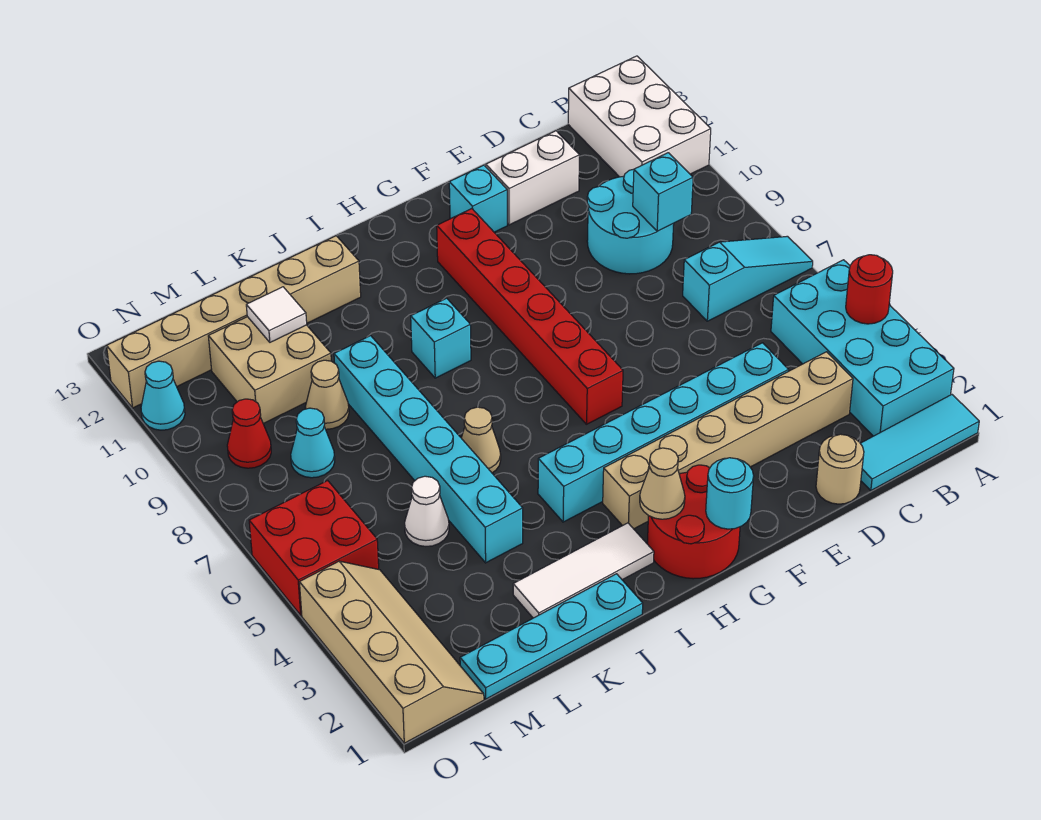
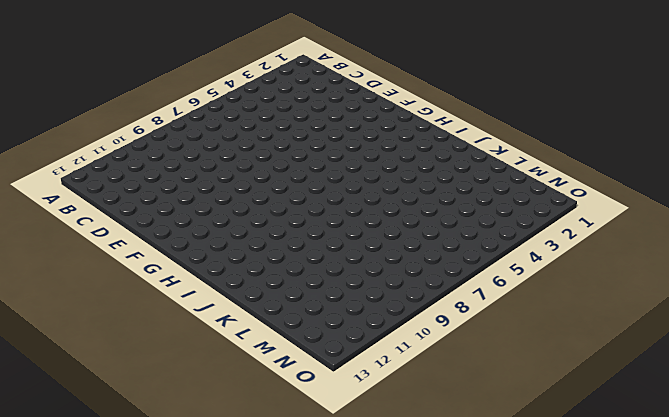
none -> cyan 1x3 tile [860,395,979,491]
none -> cyan 2x4 brick [771,260,954,436]
none -> cyan 1x3 slope [683,236,813,321]
none -> white 2x3 brick [568,56,711,177]

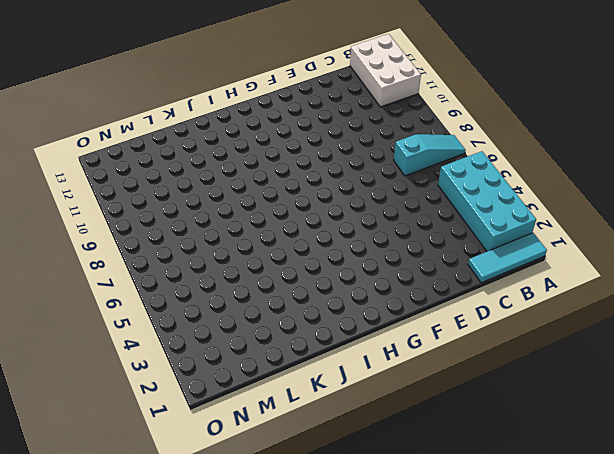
none -> tan 1x6 brick [603,352,853,529]
none -> cyan 2x2 round brick [587,169,674,274]
none -> tan 1x1 round brick [816,434,864,504]
none -> cyan 1x6 brick [538,343,789,522]

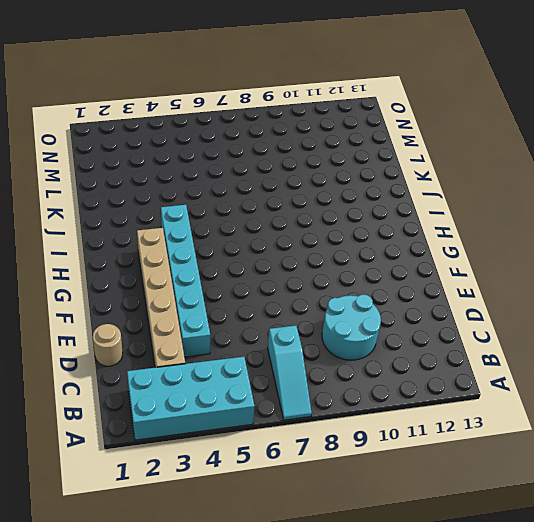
none -> cyan 1x3 tile [860,395,979,491]
none -> white 2x3 brick [568,56,711,177]
none -> white 1x2 brick [486,131,579,225]
none -> cyan 1x1 brick [449,165,507,232]

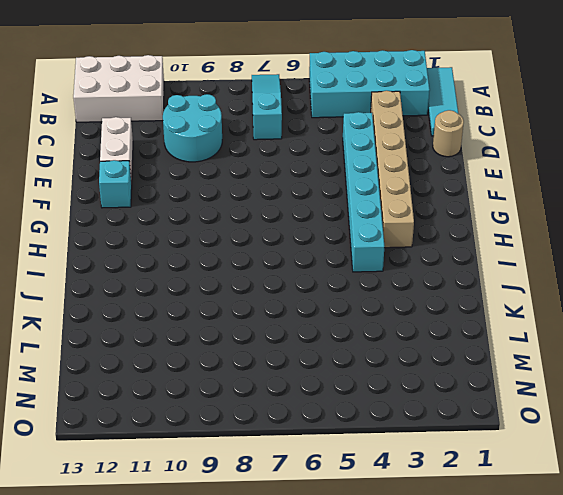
none -> red 2x2 round brick [647,465,740,579]
none -> red 1x6 brick [437,209,623,424]
none -> white 1x3 tile [513,523,654,618]
none -> cyan 1x1 brick [411,298,471,378]

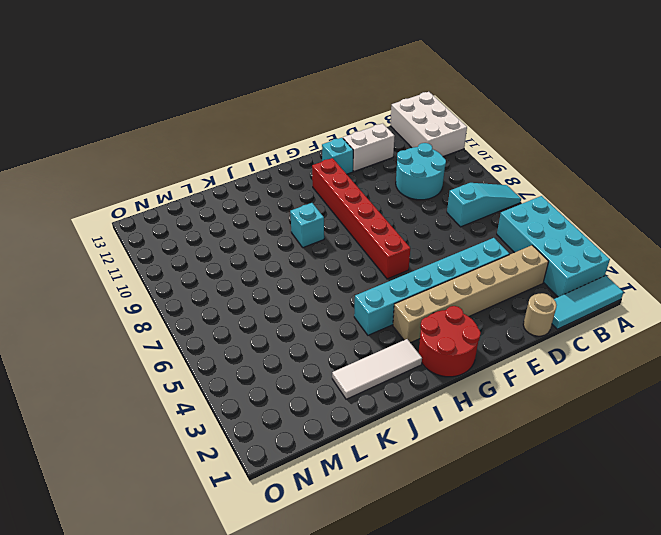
none -> cyan 1x4 plate [460,574,643,699]
none -> tan 1x1 cone [461,407,501,473]
none -> tan 1x6 brick [107,236,361,408]
none -> cyan 1x6 brick [334,336,523,563]

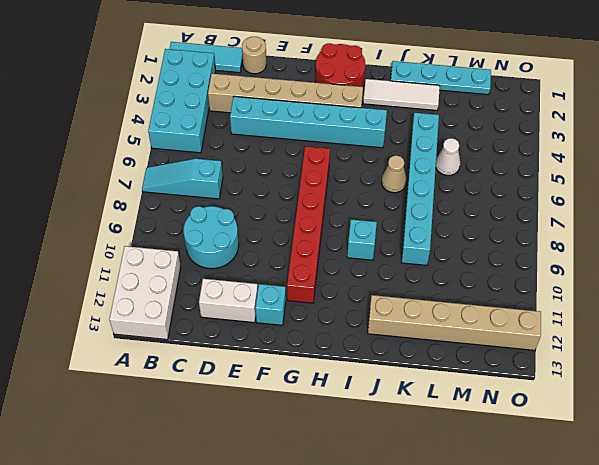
none -> tan 1x1 cone [305,360,349,429]
none -> tan 2x2 brick [208,317,331,424]
none -> cyan 1x1 cone [291,408,335,478]
none -> tan 2x4 slope [299,561,484,743]

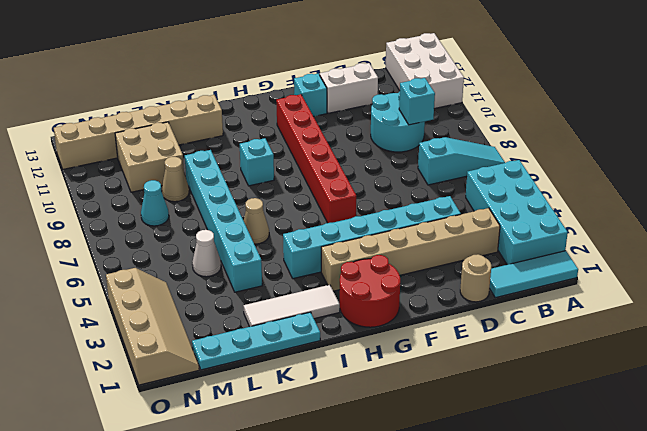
none -> red 2x2 brick [249,480,379,615]
none -> red 1x1 cone [227,399,271,468]
none -> cyan 1x1 cone [141,361,185,430]
none -> red 1x1 round brick [846,255,893,324]

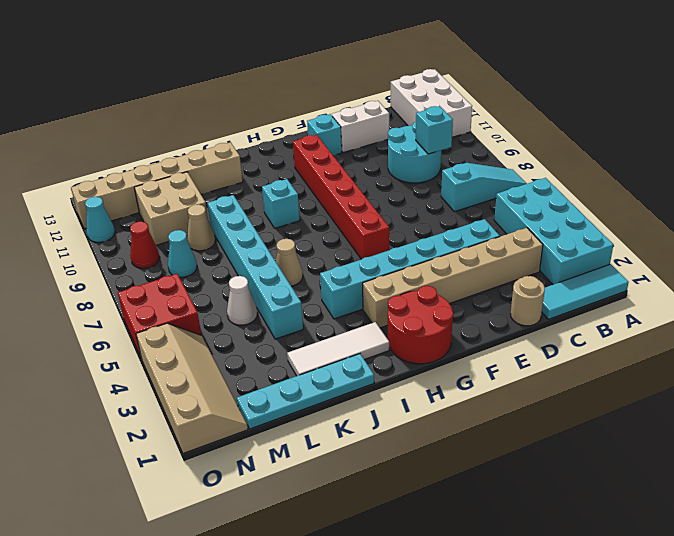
none -> red 1x1 round brick [846,255,893,324]
none -> cyan 1x1 round brick [706,458,754,529]
none -> tan 1x1 cone [640,448,685,519]
none -> white 1x1 tile [246,287,307,342]

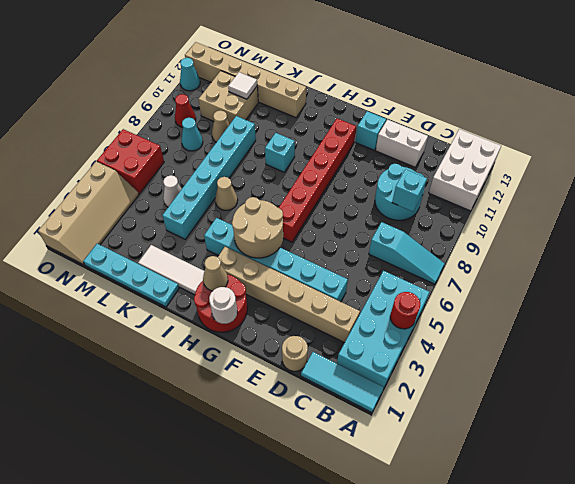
white 1x1 round brick [209,287,237,324] -> cyan 1x1 round brick [706,458,754,529]
tan 2x2 round brick [232,197,283,258] -> none

